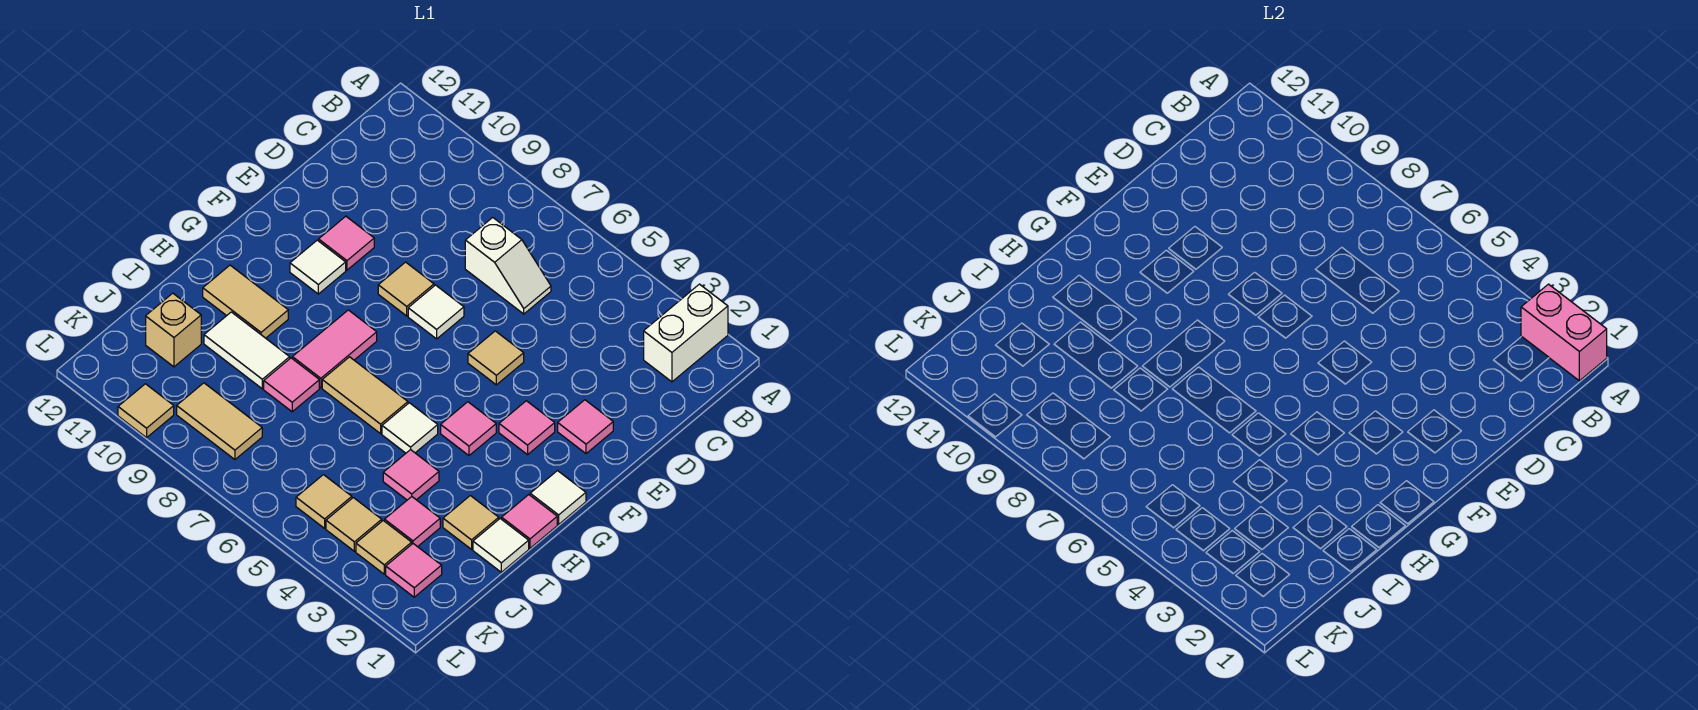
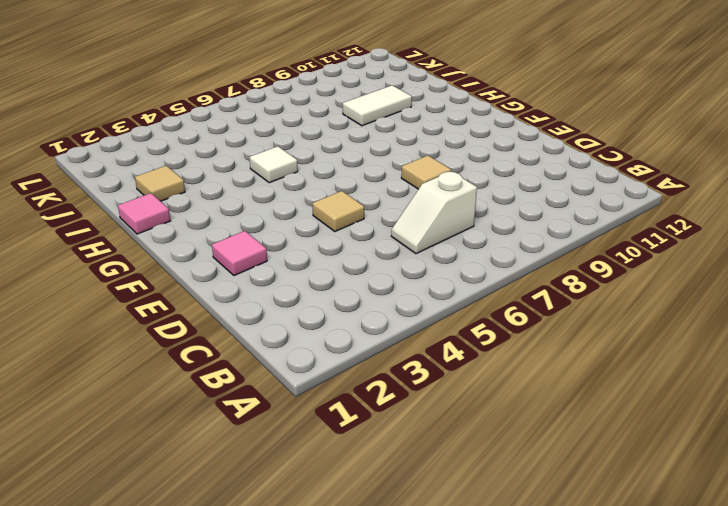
none -> white 1x2 brick [644,284,728,382]
none -> white 1x1 tile [408,285,464,339]
none -> pink 1x1 tile [319,216,374,270]
none -> pink 1x1 tile [499,401,555,455]

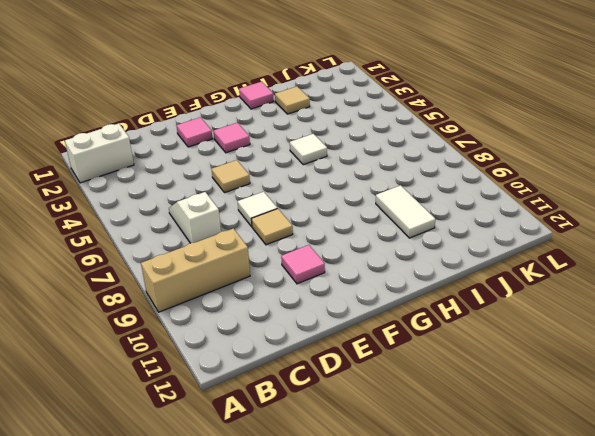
tan 1x3 brick [141,228,250,312] -> none
none -> white 1x1 tile [290,240,346,294]
none -> white 1x1 tile [530,471,586,524]
none -> pink 1x1 tile [441,402,496,455]
none -> pink 1x2 tile [292,310,377,388]

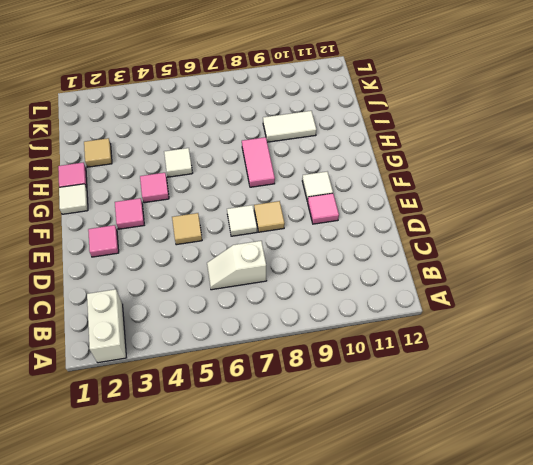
none -> tan 1x2 tile [322,357,408,434]
none -> tan 1x2 tile [203,265,288,338]
none -> white 1x1 tile [473,519,529,572]
none -> pink 1x1 tile [383,450,439,500]

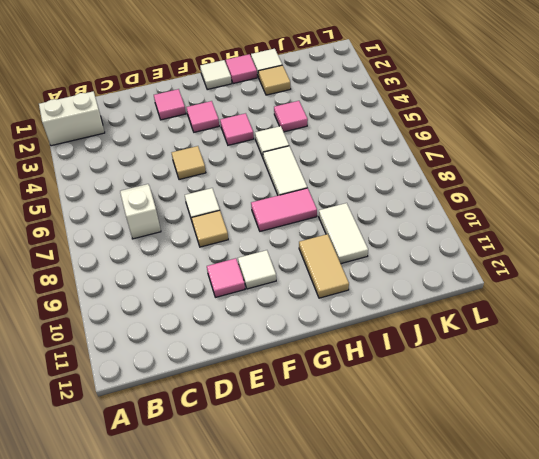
white 1x2 tile [263,146,307,195] -> tan 1x2 tile [322,357,408,434]
none -> pink 1x1 tile [264,358,319,412]
none -> pink 1x1 tile [385,497,440,547]
none -> tan 1x1 brick [146,293,201,367]
none -> pink 1x1 tile [386,544,442,597]

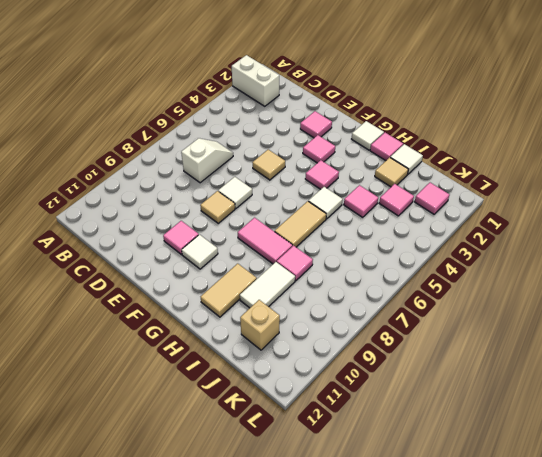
none -> tan 1x1 tile [356,521,412,574]
none -> tan 1x1 tile [326,498,382,551]
none -> tan 1x1 tile [296,475,352,528]
none -> tan 1x2 tile [177,383,262,460]

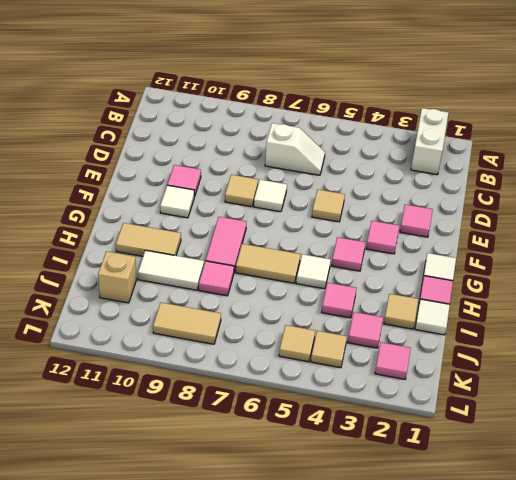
none -> tan 1x1 tile [356,521,412,574]
none -> tan 1x1 tile [118,384,174,438]
none -> pink 1x2 brick [1521,284,1607,381]

